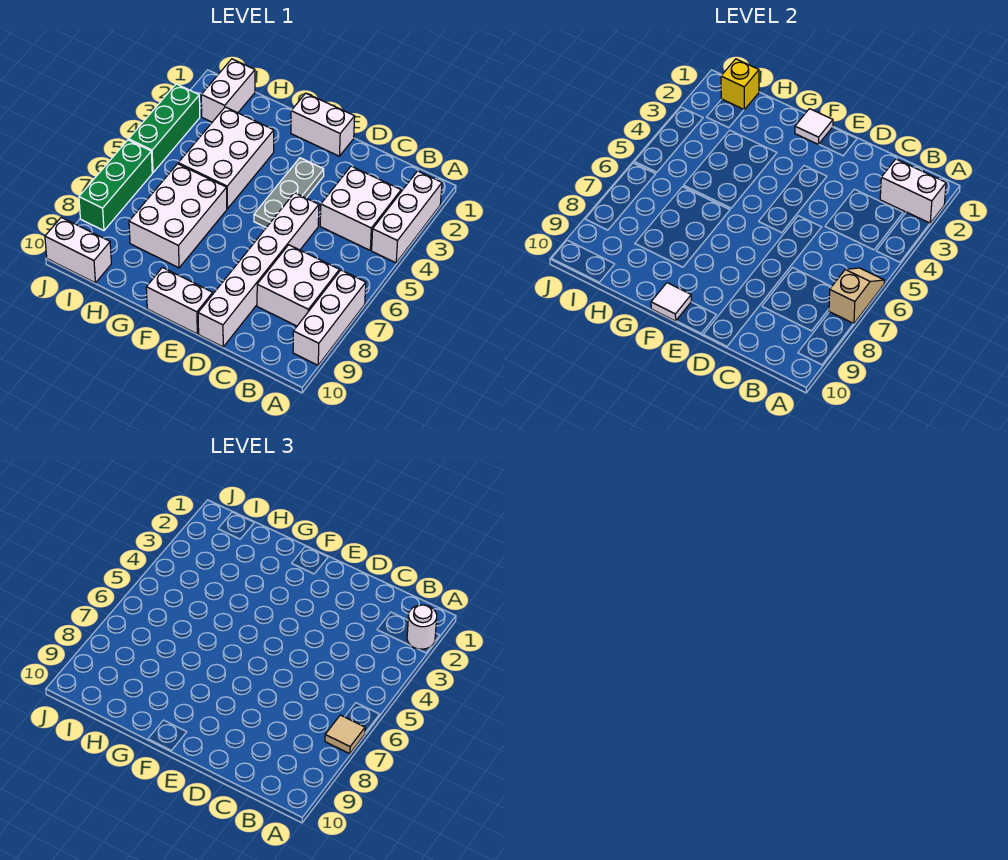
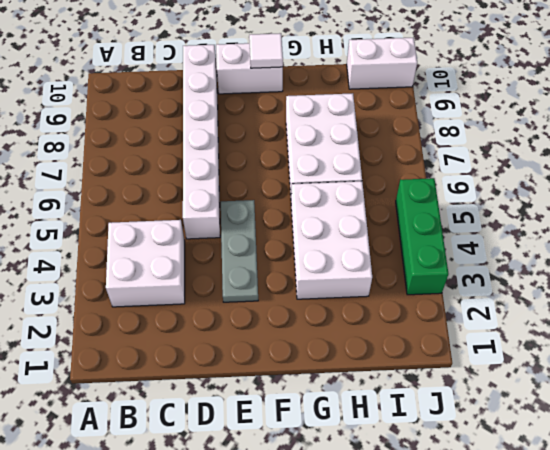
none -> white 1x3 brick [372,171,442,263]
none -> white 1x3 brick [293,270,366,365]
none -> white 2x2 brick [257,245,339,326]

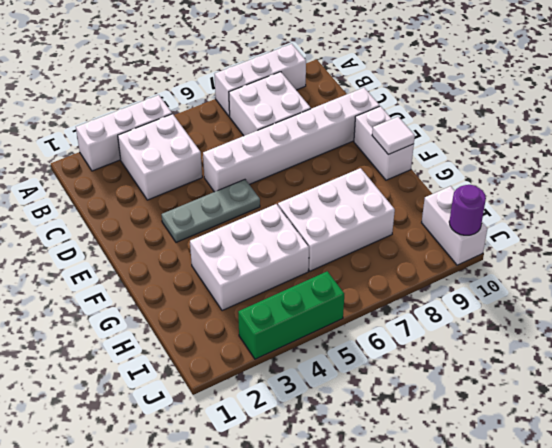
purple 1x1 round brick [449,185,486,235] -> none
none -> white 1x2 brick [291,93,355,156]
none -> white 1x2 brick [201,59,255,122]
none -> green 1x3 brick [79,140,152,231]

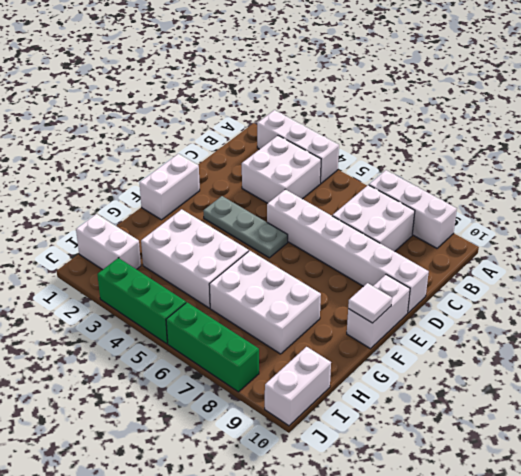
none -> white 1x2 brick [880,159,946,223]
none -> tan 1x2 slope [829,268,884,324]
none -> white 1x1 tile [795,109,833,144]

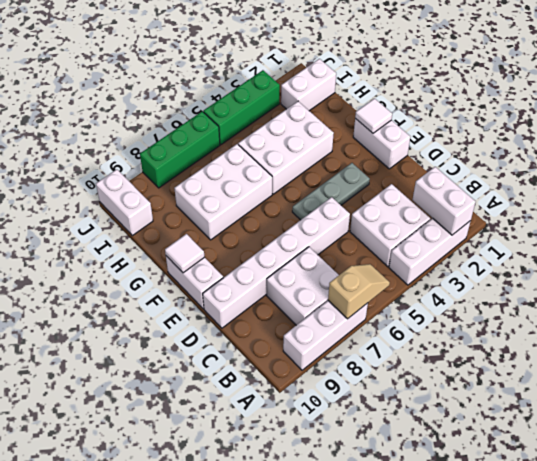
none -> yellow 1x1 brick [721,59,759,110]
none -> white 1x1 round brick [407,605,437,649]
none -> tan 1x1 tile [325,715,365,754]

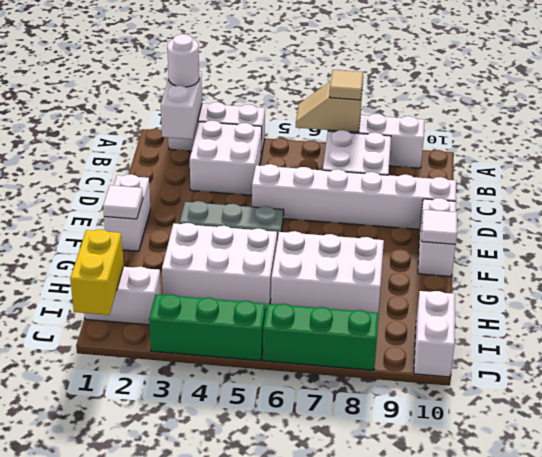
yellow 1x2 brick [70,230,123,315] -> yellow 1x1 brick [721,59,759,110]

